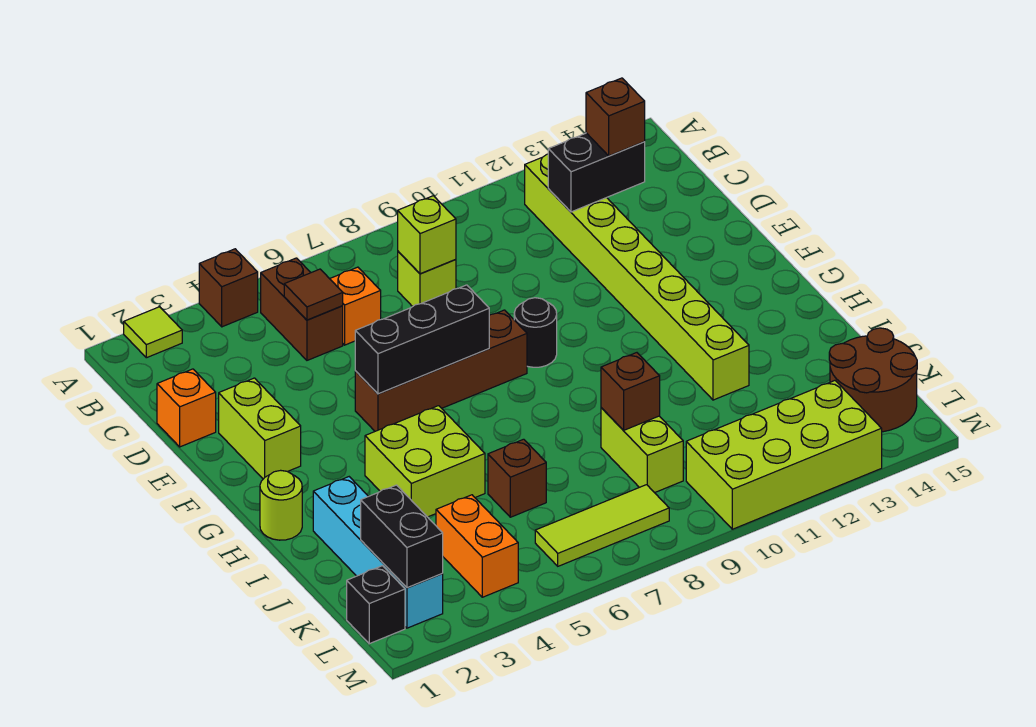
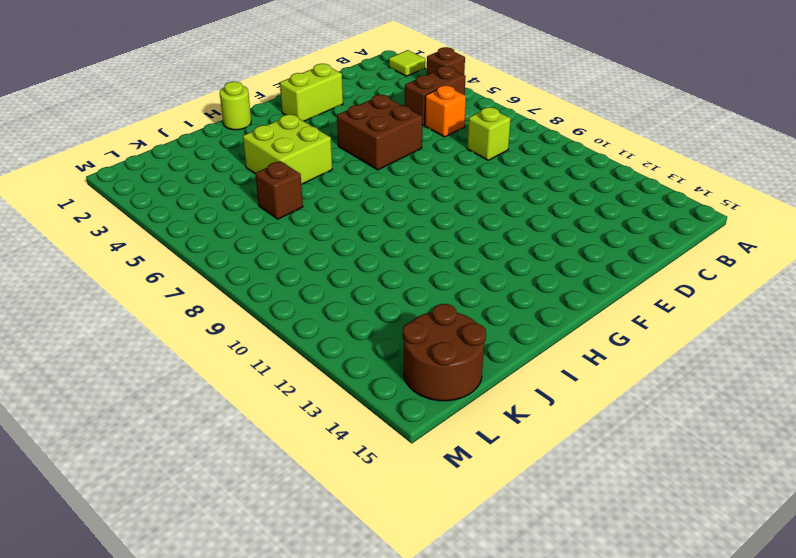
brown 2x2 brick [337,95,423,170] -> brown 1x4 brick [355,310,527,431]
none -> lime 1x8 brick [525,154,749,400]
none -> orange 1x1 brick [157,369,216,447]
none -> black 1x1 round brick [514,298,557,367]

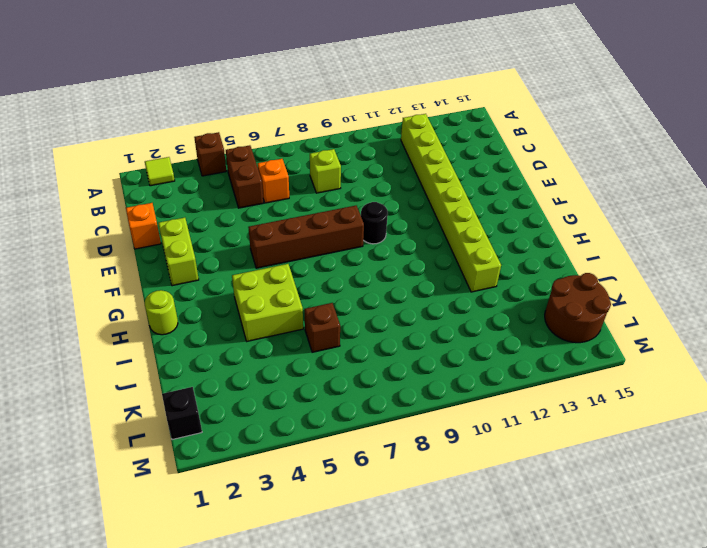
none -> cyan 1x4 brick [313,477,443,628]
none -> lime 1x2 brick [601,408,683,493]
none -> orange 1x2 brick [436,495,518,597]

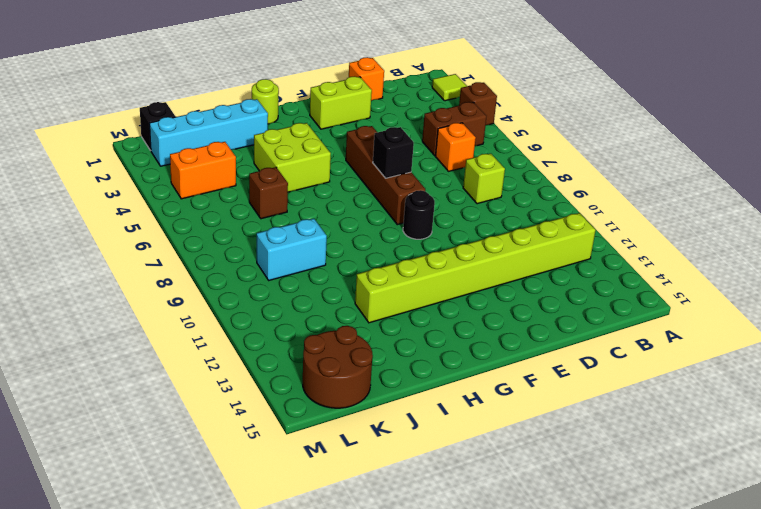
black 1x1 brick [373,127,414,178] -> black 1x3 brick [355,285,489,394]
cyan 1x2 brick [257,219,327,280] -> lime 1x2 brick [601,408,683,493]
none -> lime 1x3 tile [535,485,669,566]
none -> lime 2x4 brick [686,381,882,529]
none -> brown 1x1 tile [284,269,343,320]

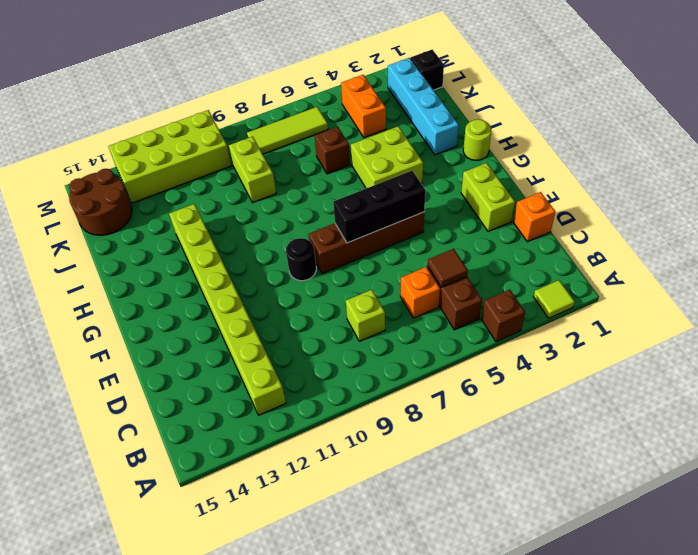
none -> lime 1x1 brick [398,196,456,274]
none -> black 1x2 brick [548,133,645,212]
none -> brown 1x1 brick [601,353,660,430]

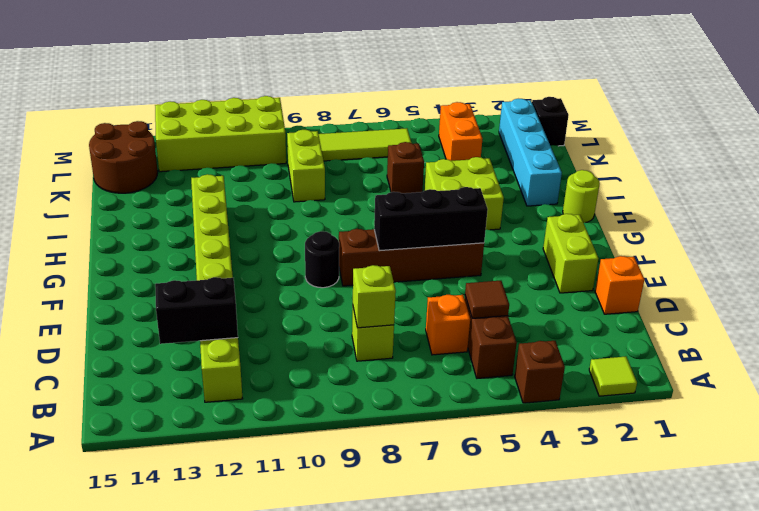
none -> brown 1x1 brick [601,353,660,430]
none -> black 1x2 brick [361,485,443,588]
none -> brown 1x1 brick [586,78,645,156]

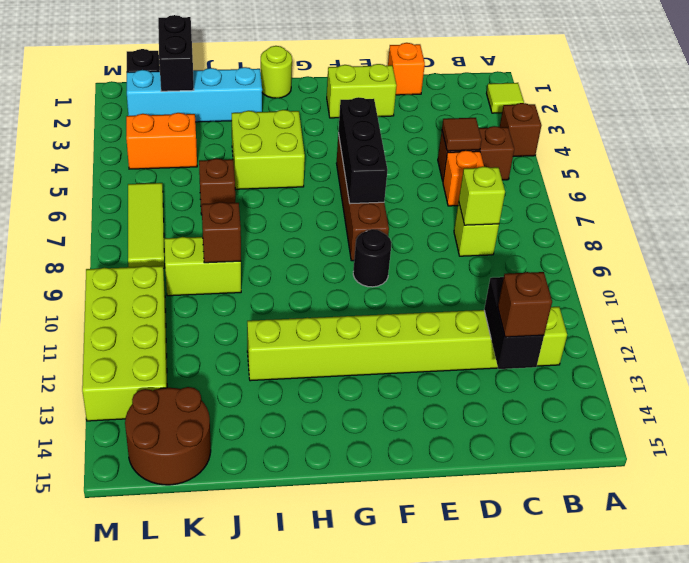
black 1x2 brick [158,15,194,91] -> black 1x2 brick turned to [361,485,443,588]

